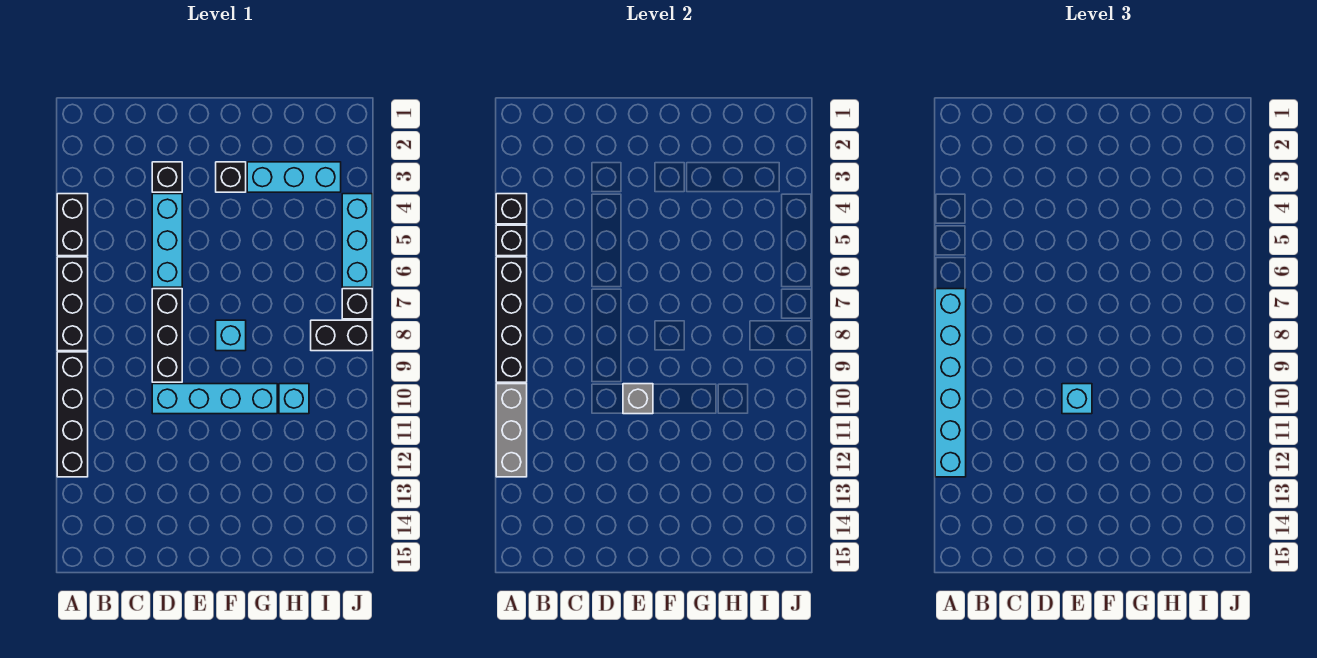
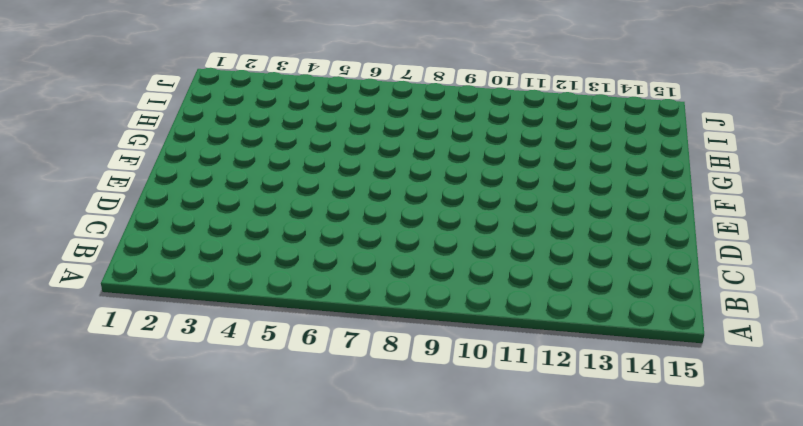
none -> black 1x2 brick [57,194,88,256]
none -> black 1x3 brick [57,257,88,351]
none -> black 1x4 brick [57,352,88,477]

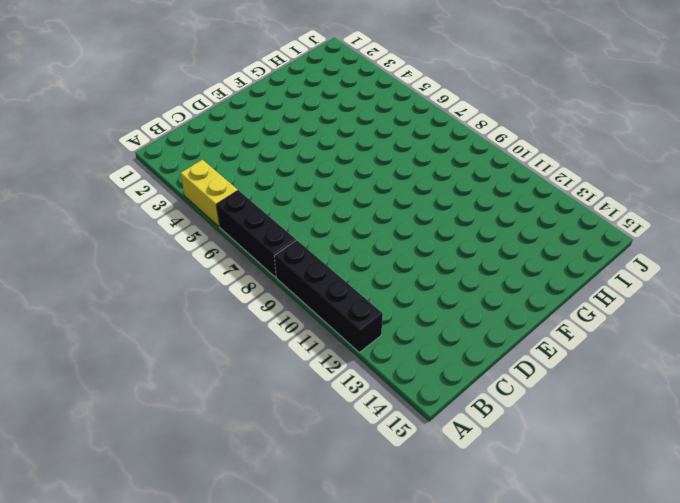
yellow 1x2 brick [180,160,238,227] -> black 1x2 brick [57,194,88,256]
none -> black 1x1 brick [152,162,182,192]
none -> cyan 1x3 brick [152,194,182,287]
none -> black 1x3 brick [152,289,182,382]

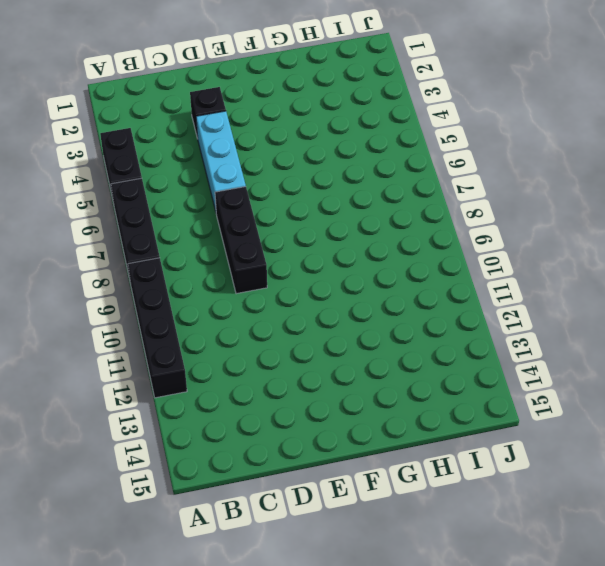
none -> cyan 1x4 brick [152,384,277,414]
none -> black 1x1 brick [216,162,246,192]
none -> cyan 1x1 brick [216,320,246,351]

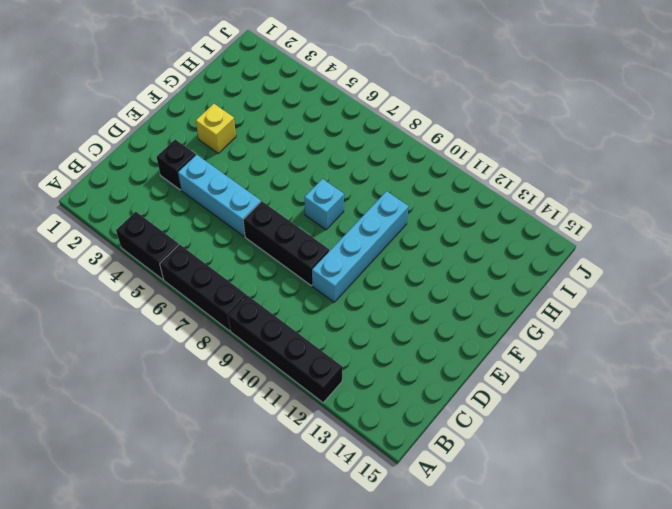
yellow 1x1 brick [196,104,236,153] -> black 1x1 brick [216,162,246,192]
none -> cyan 1x3 brick [247,162,341,192]
none -> cyan 1x1 brick [279,384,309,414]
none -> black 1x2 brick [311,320,372,351]

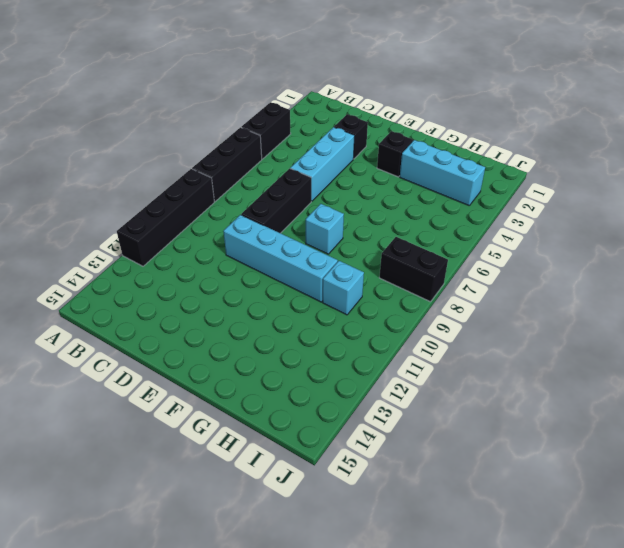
none -> cyan 1x3 brick [342,194,372,287]
none -> black 1x1 brick [342,289,372,319]
none -> black 1x1 brick [496,194,527,224]

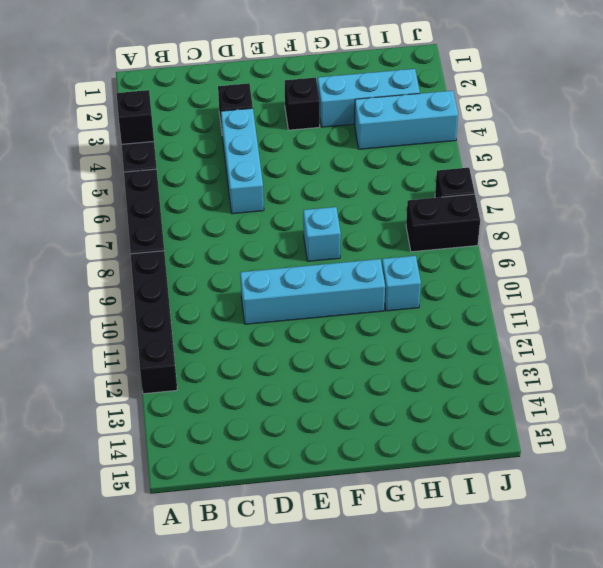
cyan 1x3 brick [354,91,458,149] -> cyan 1x3 brick turned to [342,194,372,287]
none -> black 1x3 brick [152,289,182,382]
none -> black 1x1 brick [496,225,527,256]
none -> black 1x4 brick [496,257,527,382]

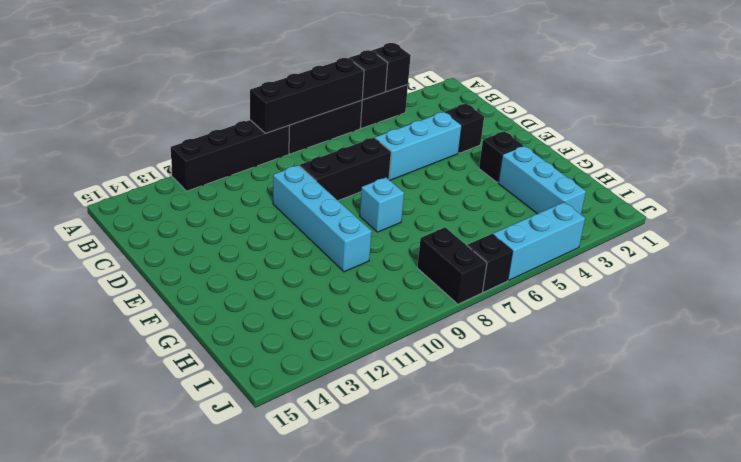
none -> cyan 1x1 brick [279,384,309,414]
none -> grey 1x3 brick [496,384,527,477]
none -> grey 1x1 brick [623,384,653,414]

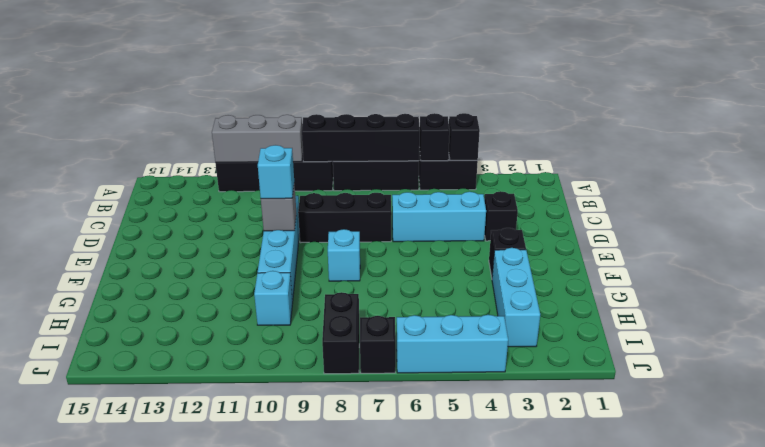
none -> cyan 1x6 brick [935,289,966,477]

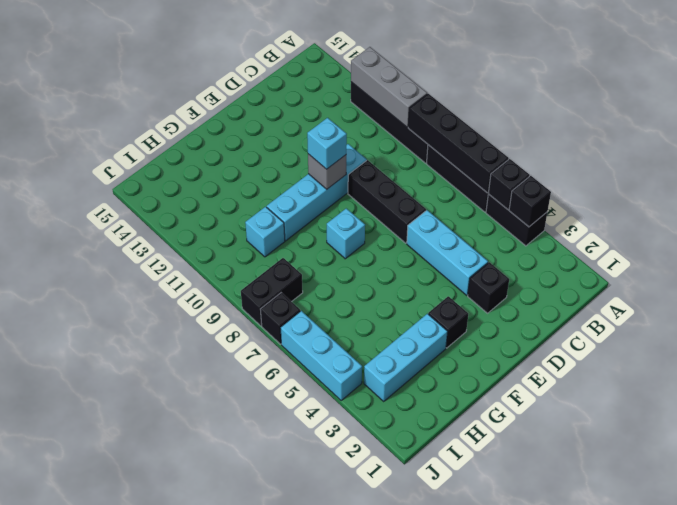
none -> cyan 1x6 brick [935,289,966,477]

